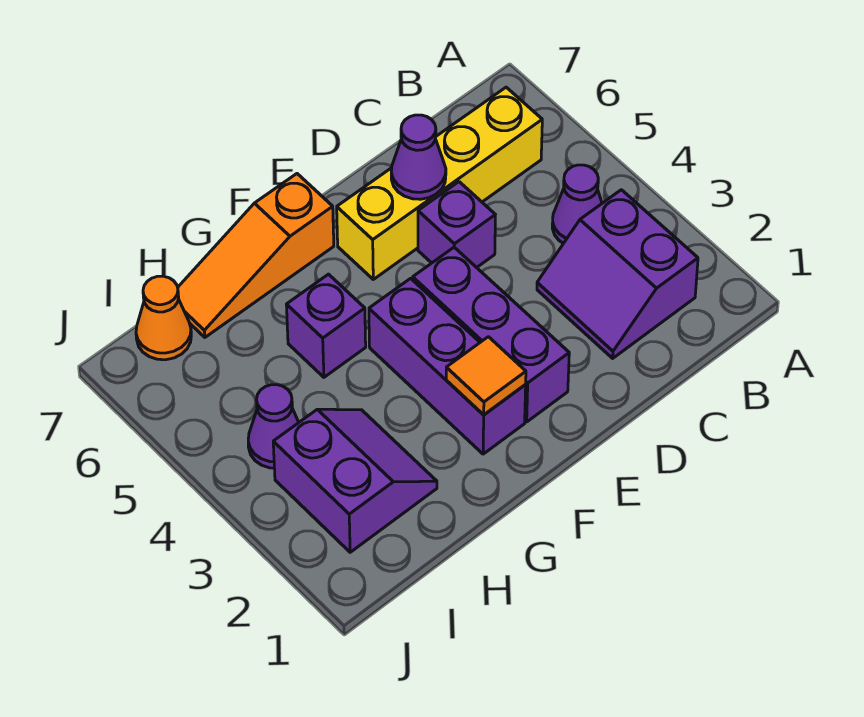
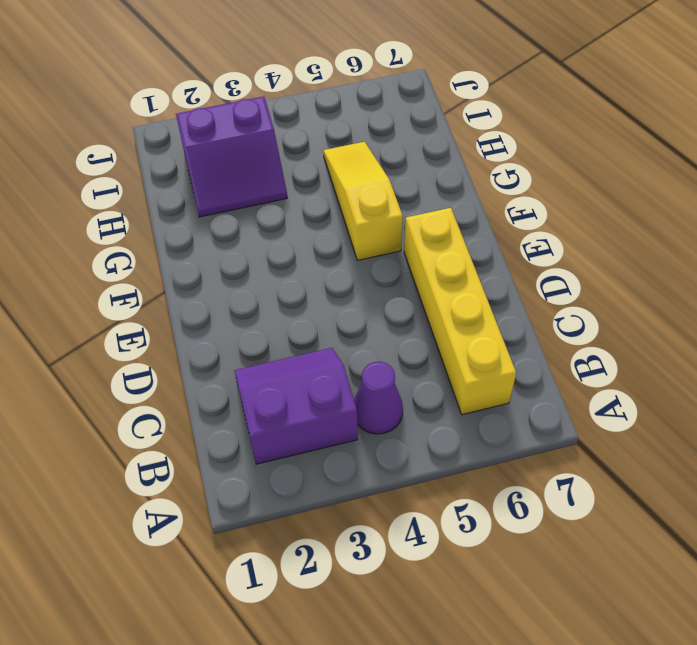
yellow 1x3 slope [323,142,403,260] -> purple 1x1 brick [286,274,366,377]
none -> purple 1x1 brick [418,182,495,268]
none -> purple 1x3 brick [413,247,569,422]
none -> purple 1x3 brick [369,278,526,454]

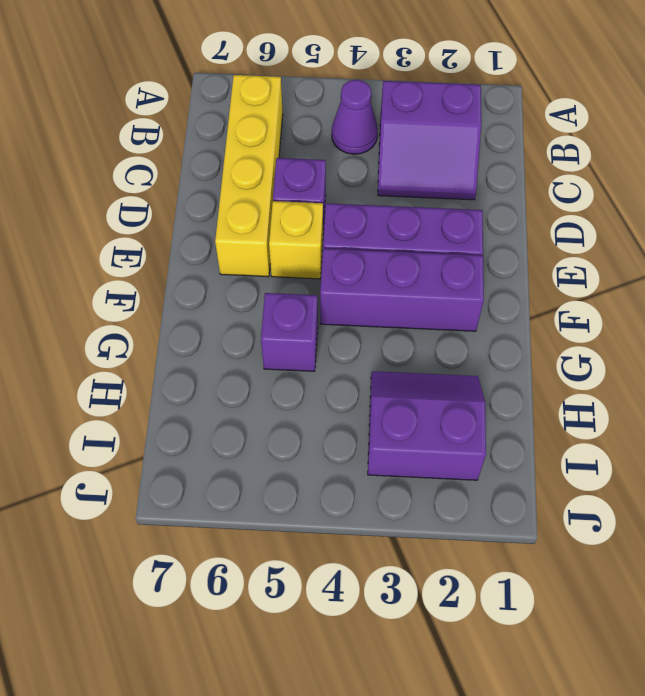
yellow 1x1 brick [269,201,323,279] -> none
none -> orange 1x3 slope [178,174,334,337]
none -> purple 1x1 cone [248,385,299,468]
none -> orange 1x1 cone [136,276,191,360]

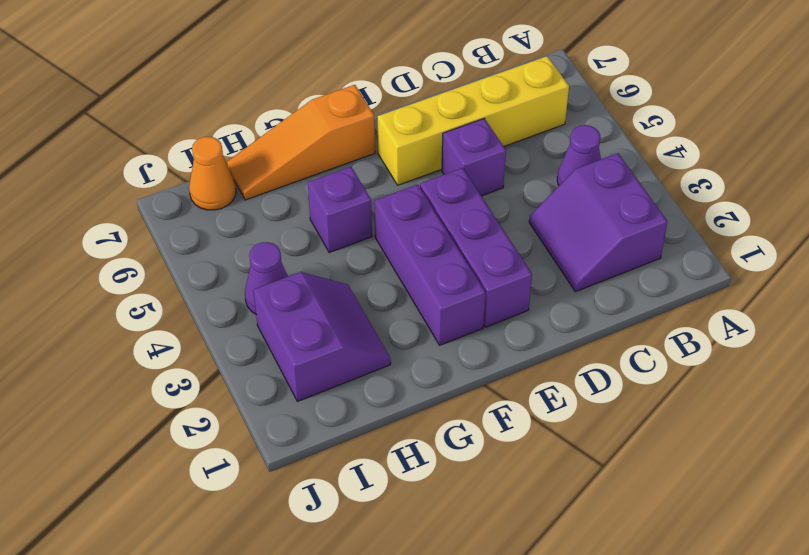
none -> purple 1x1 cone [391,115,446,199]
none -> orange 1x1 tile [446,337,526,415]

